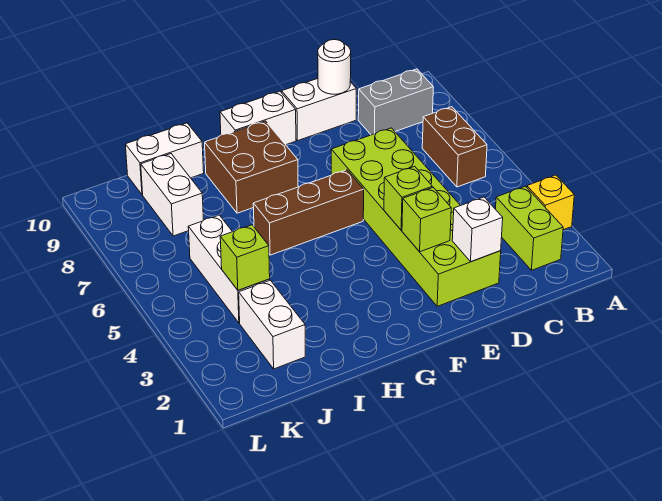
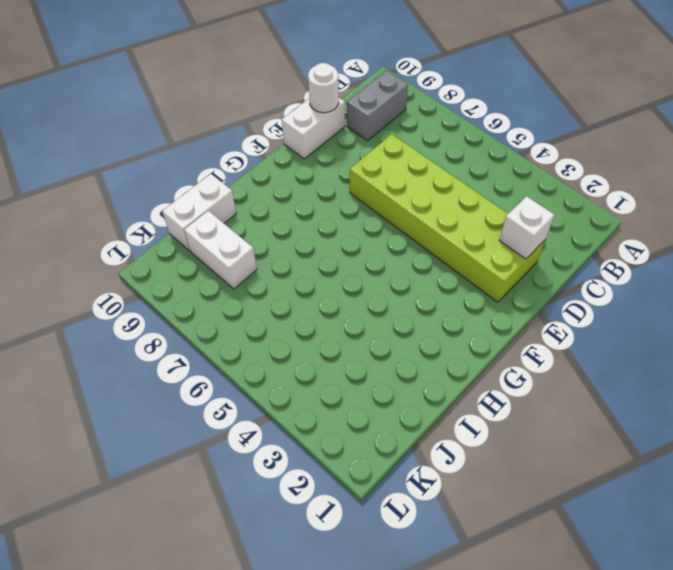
none -> yellow 1x1 brick [527,175,574,230]
none -> lime 1x2 brick [496,186,563,270]
none -> brown 1x2 brick [422,107,487,187]

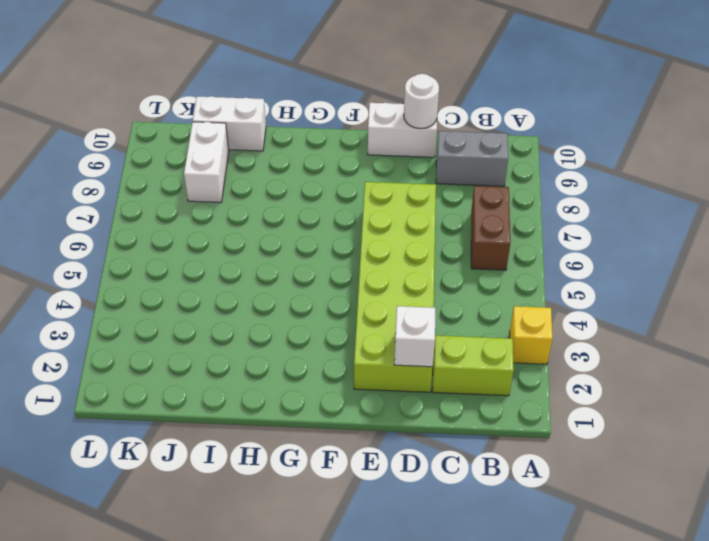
lime 1x2 brick [432,335,514,396] -> lime 1x2 brick turned to [496,186,563,270]
none -> brown 1x3 brick [253,170,364,255]
none -> white 1x2 brick [220,91,296,145]
none -> brown 2x2 brick [205,121,298,213]

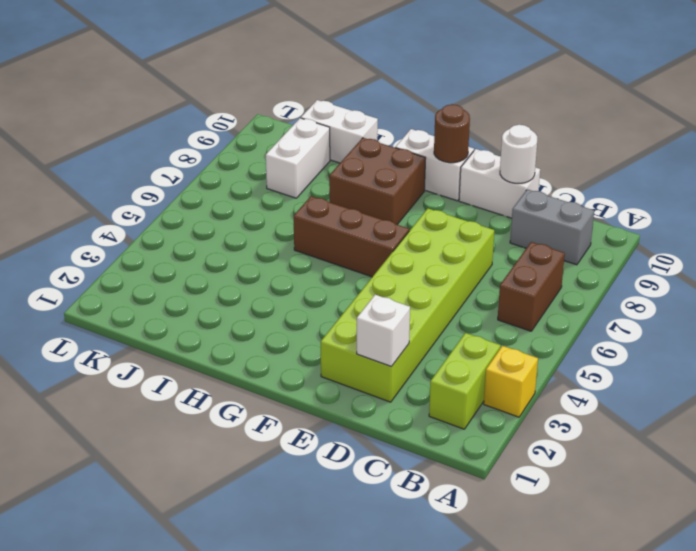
brown 1x1 round brick [434,104,470,163] -> none
none -> white 1x2 brick [239,280,305,369]
none -> white 1x3 brick [188,215,270,323]
none -> lime 1x1 brick [402,188,451,252]

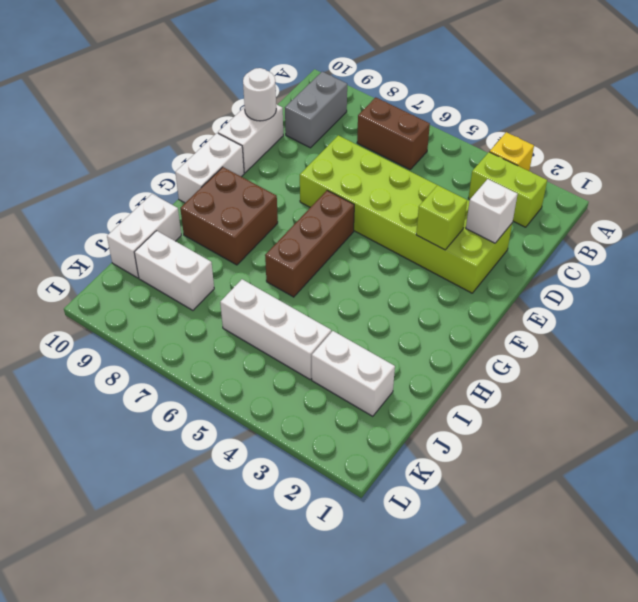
none -> lime 1x1 brick [384,166,432,230]
none -> lime 1x1 brick [220,225,270,290]

